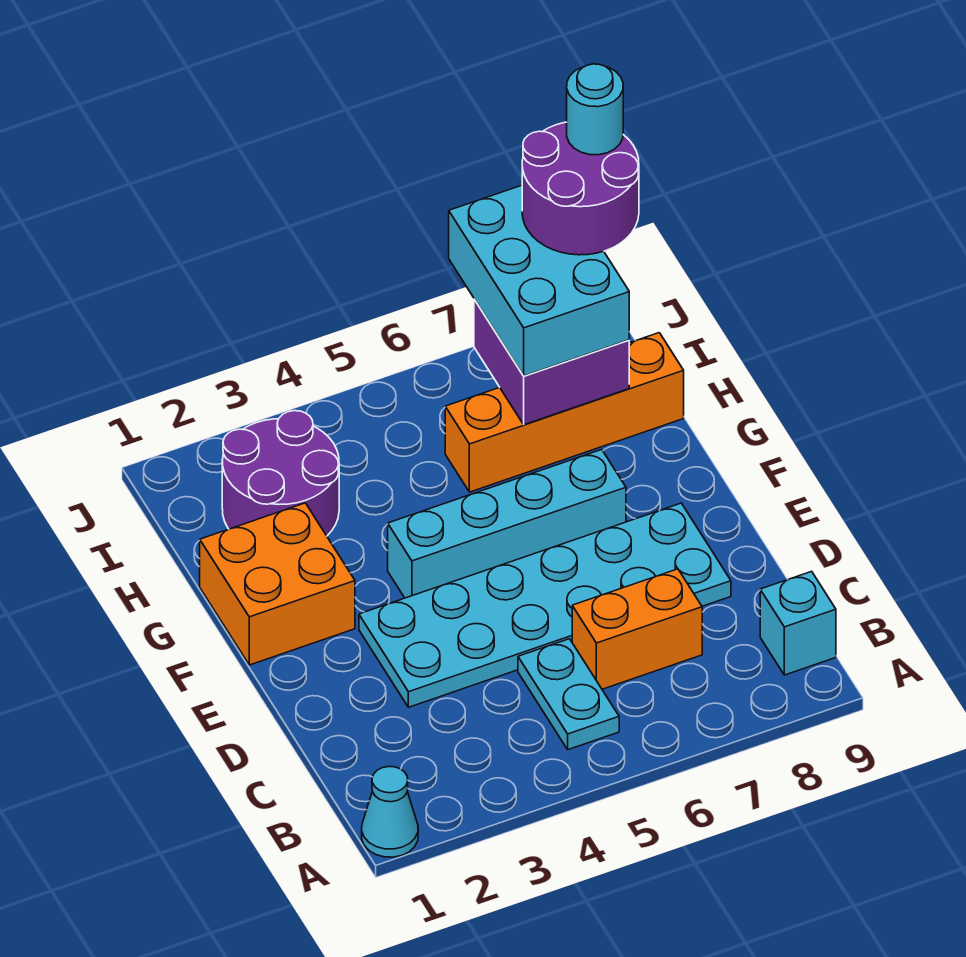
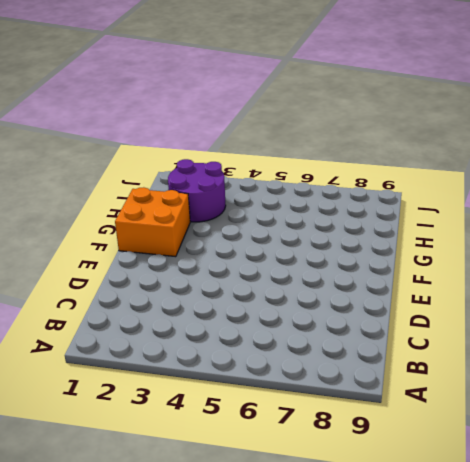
none -> cyan 1x1 cone [362,767,418,857]
none -> cyan 1x2 plate [518,639,619,750]
none -> cyan 1x1 brick [760,571,836,675]

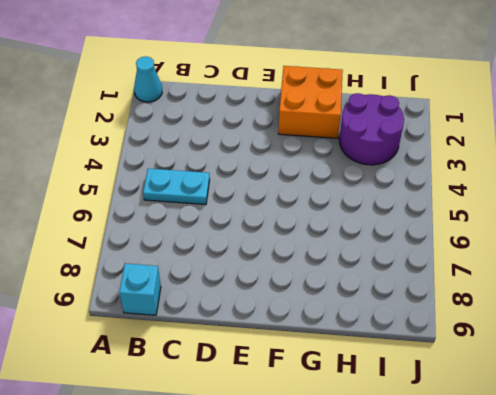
none -> orange 1x2 brick [572,569,702,689]
none -> cyan 2x6 plate [359,503,731,707]
none -> cyan 1x4 brick [388,450,626,598]

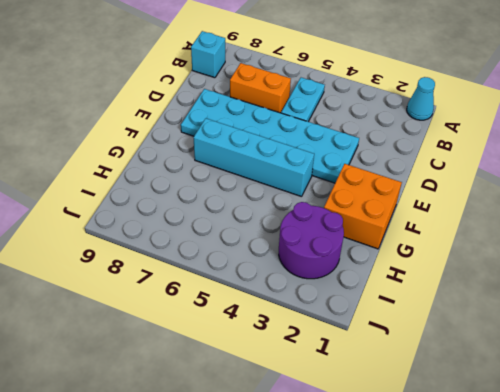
none -> orange 1x4 brick [445,333,684,492]
none -> purple 2x2 brick [474,299,629,425]
none -> cyan 2x3 brick [449,185,629,376]

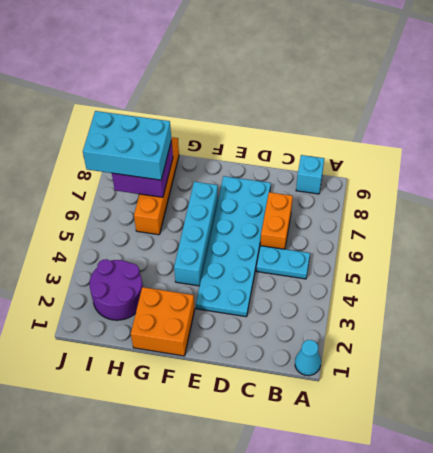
none -> purple 2x2 round brick [522,122,639,255]
none -> cyan 1x1 round brick [567,64,623,155]

